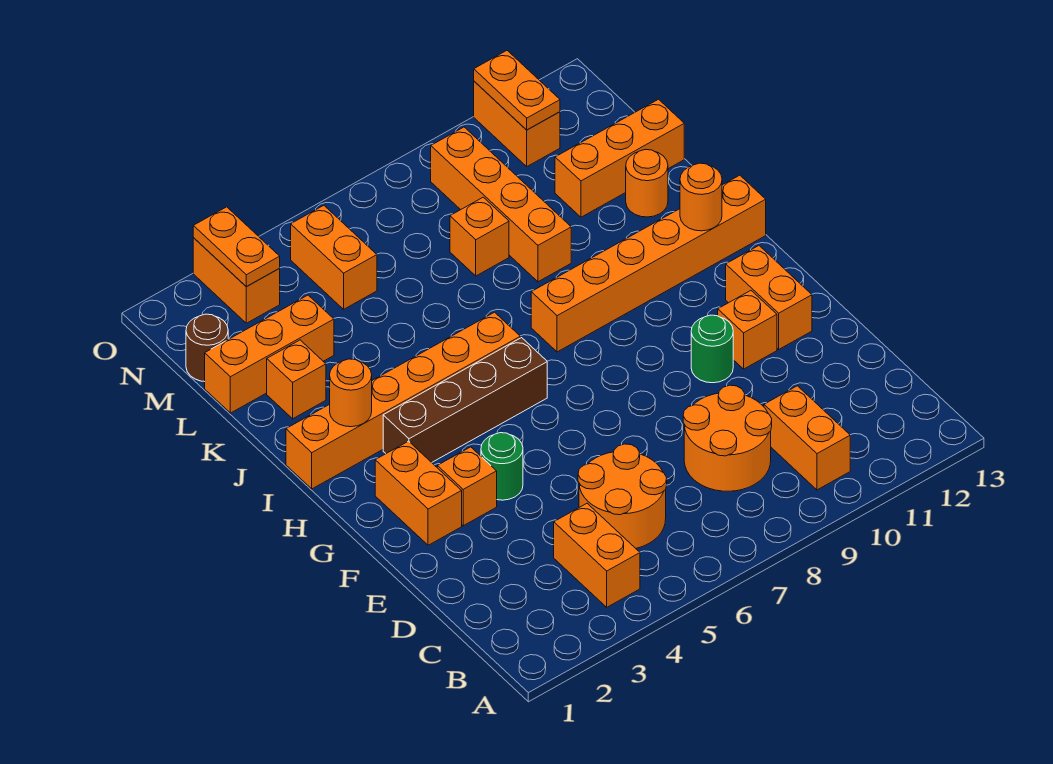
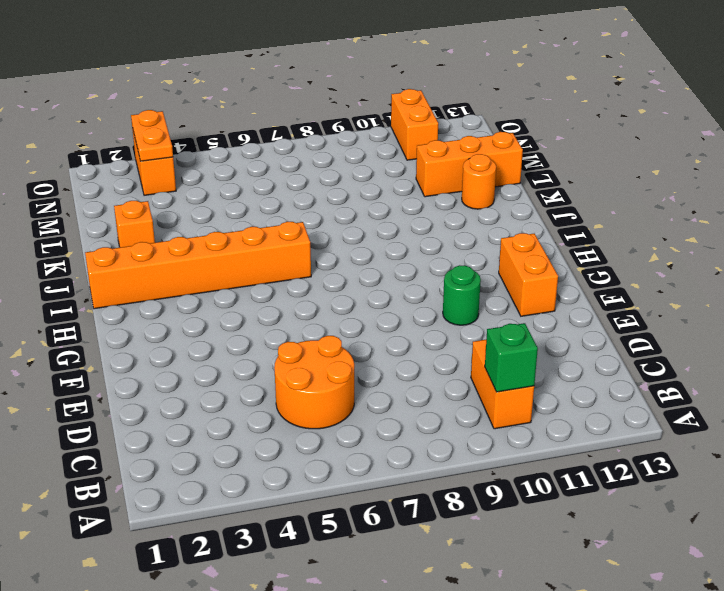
green 1x1 brick [485,323,538,392] -> none
none -> orange 1x2 brick [554,504,640,607]
none -> orange 2x2 round brick [683,385,772,491]
none -> orange 1x2 brick [375,441,462,545]

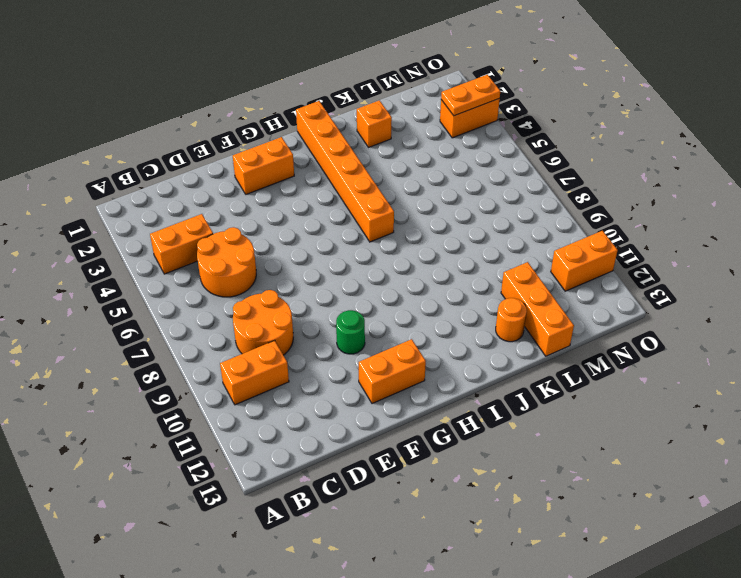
none -> orange 1x1 brick [437,447,497,526]
none -> green 1x1 round brick [481,433,523,500]
none -> orange 1x1 brick [718,291,777,369]

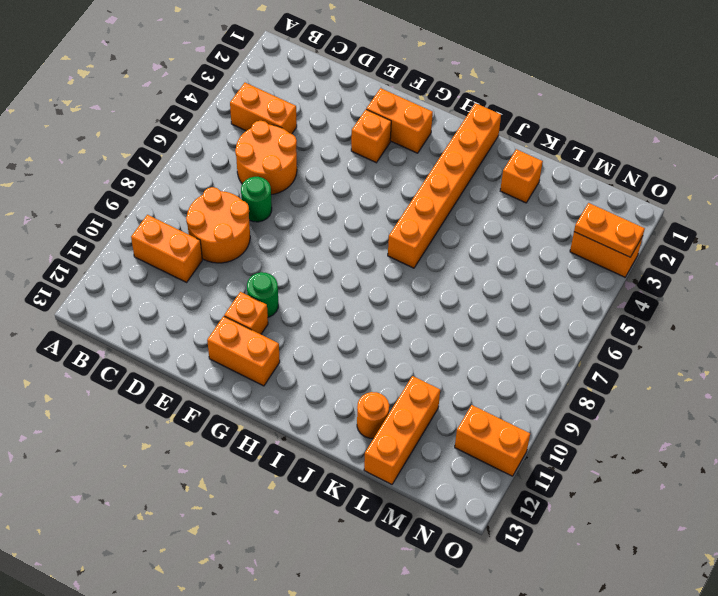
green 1x1 round brick [241,177,272,222] -> green 1x1 round brick moved to [481,433,523,500]
none -> brown 1x4 brick [383,338,547,462]
none -> orange 1x6 brick [531,175,766,352]
none -> orange 1x4 brick [431,127,571,282]

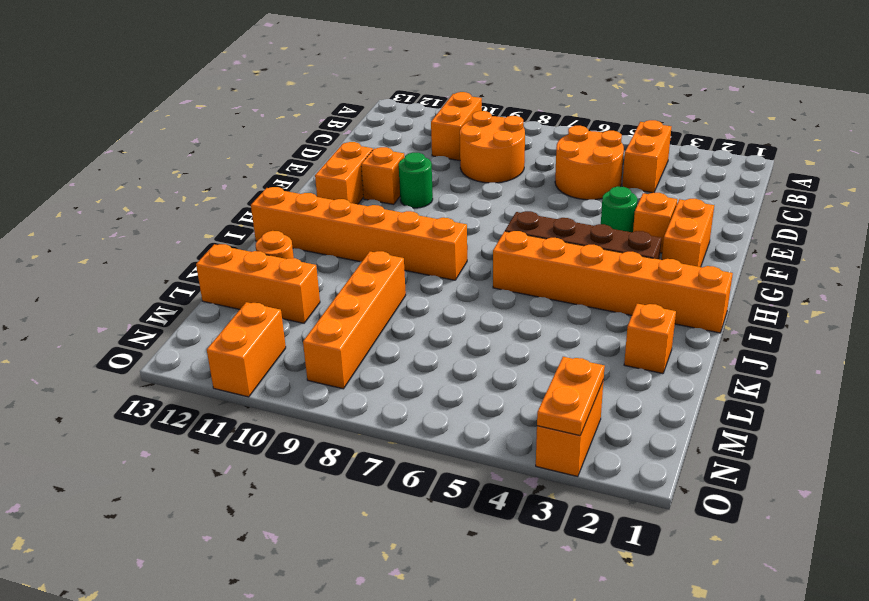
none -> orange 1x3 brick [205,295,334,413]
none -> orange 1x1 brick [450,197,509,276]
none -> brown 1x1 round brick [186,314,228,382]

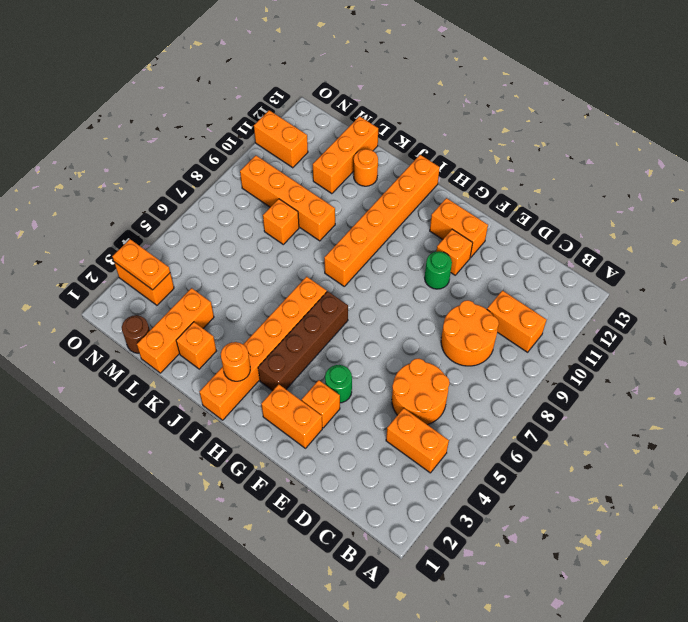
none -> orange 1x2 brick [291,205,377,309]
none -> orange 1x1 round brick [680,163,722,231]
none -> orange 1x2 plate [474,51,560,130]

